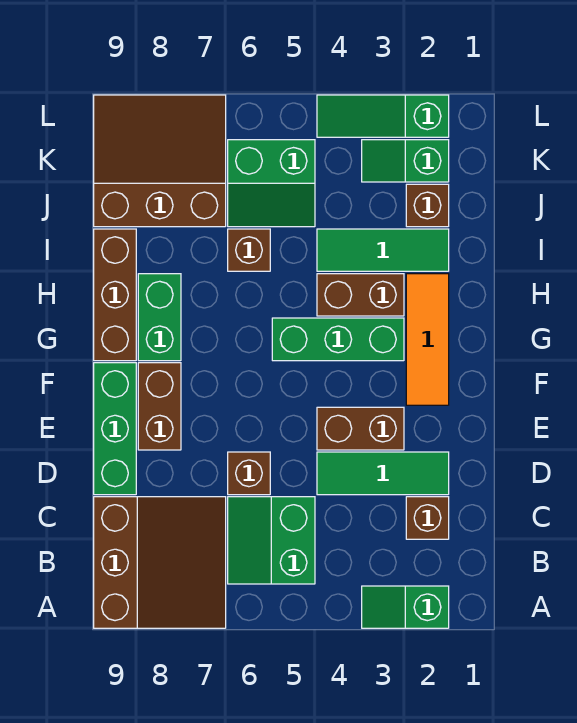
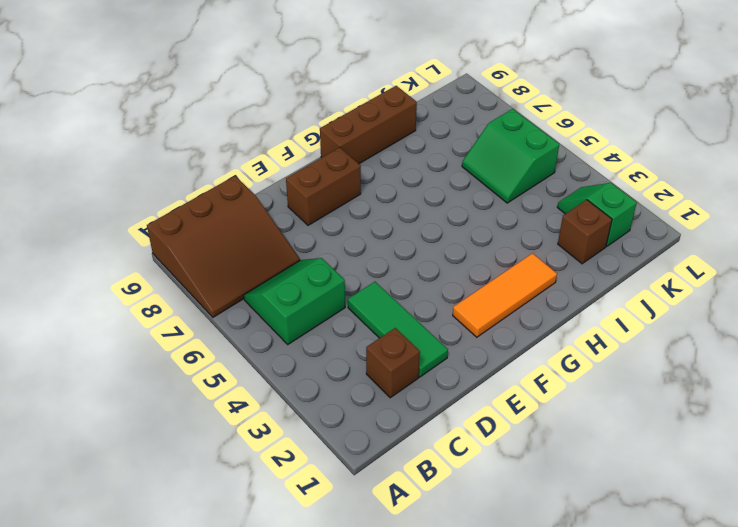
none -> green 1x2 slope [362,586,449,628]
none -> brown 1x1 brick [228,452,270,495]
none -> green 1x3 brick [94,363,136,495]

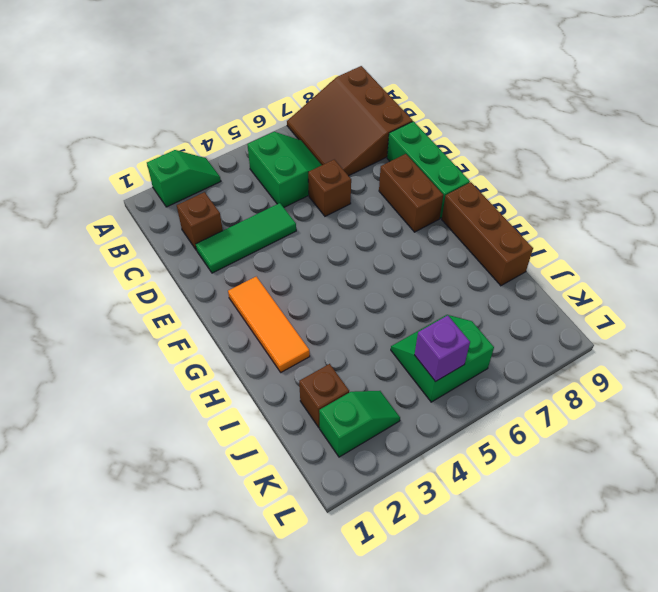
purple 1x1 brick [414,315,470,382] -> none
none -> brown 1x2 brick [317,407,404,450]
none -> green 1x3 brick [272,318,404,361]
none -> green 1x2 brick [138,274,181,361]

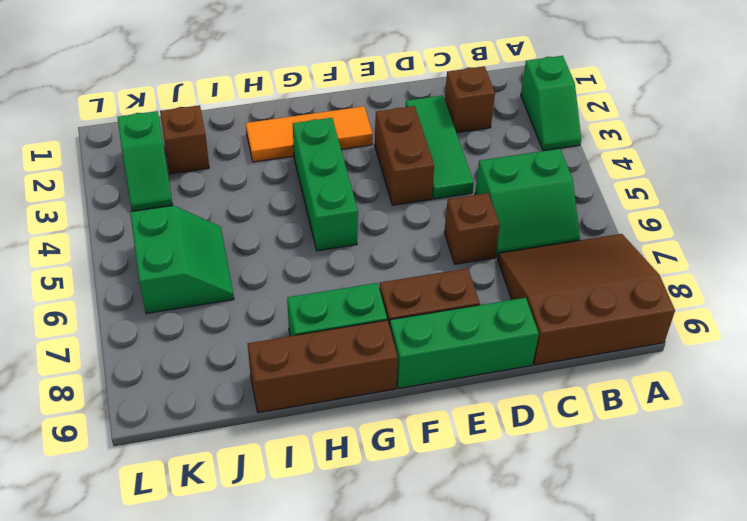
none -> brown 1x2 brick [317,274,404,316]
none -> green 1x3 tile [317,229,449,271]
none -> brown 1x1 brick [228,229,270,271]

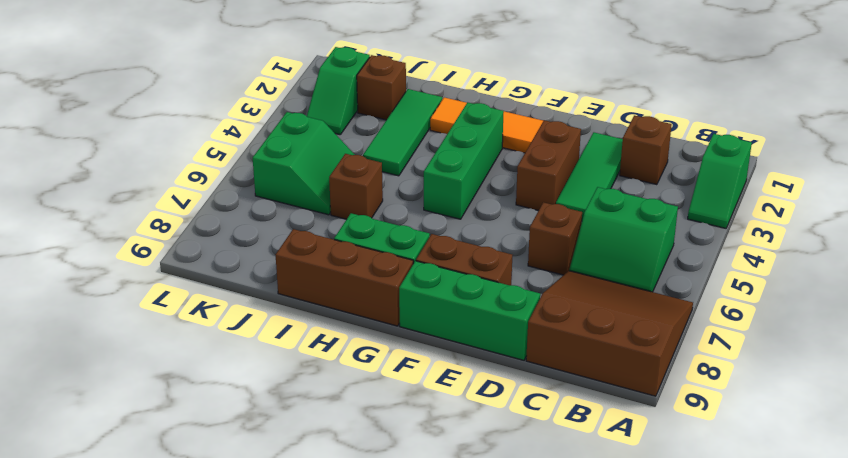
none -> brown 1x2 brick [317,274,404,316]
none -> brown 3x3 slope [94,95,226,227]
none -> green 1x3 slope [317,95,449,137]

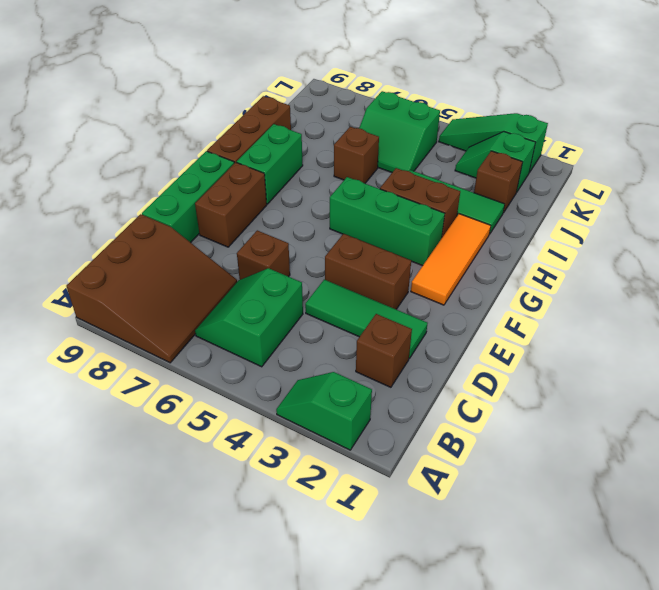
none -> brown 3x3 slope [94,95,226,227]

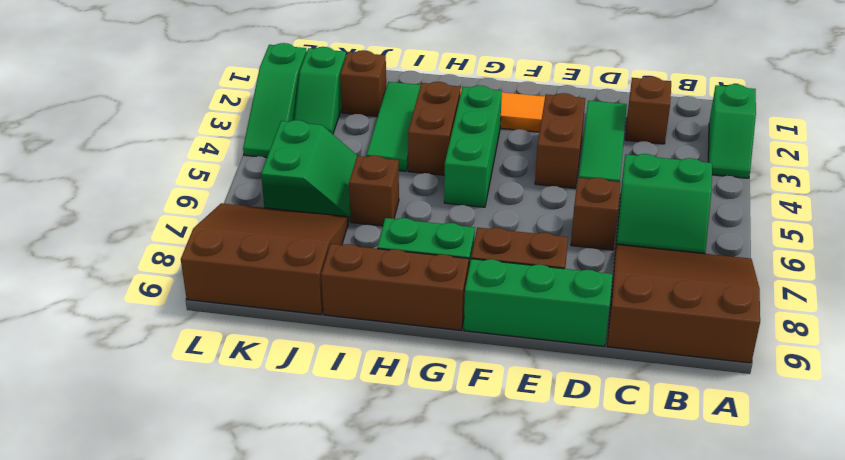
brown 3x3 slope [181,203,348,315] -> brown 3x3 slope turned to [94,95,226,227]

